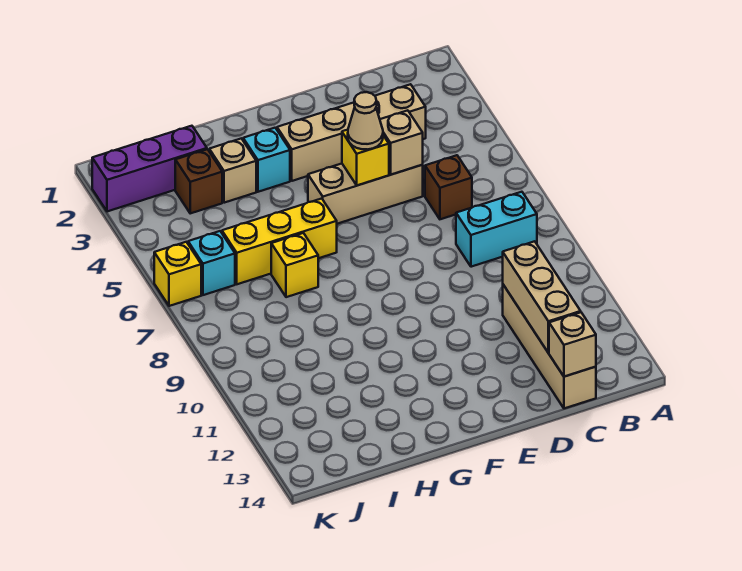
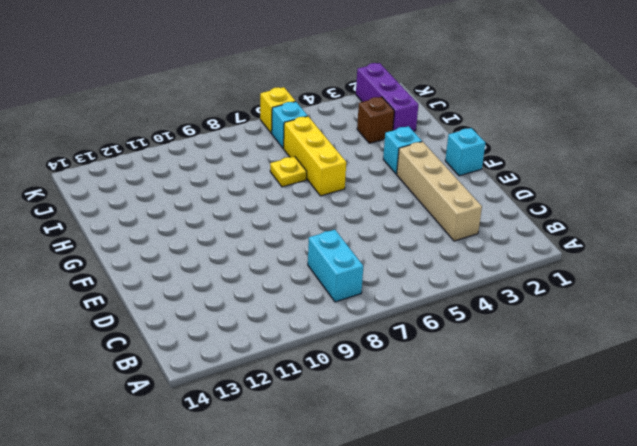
cyan 1x1 brick [445,128,485,176] -> none
yellow 1x1 plate [270,156,307,187] -> yellow 1x1 brick [271,233,318,297]
none -> brown 1x1 brick [425,155,472,219]
none -> tan 1x4 brick [503,285,596,408]
none -> tan 1x3 brick [308,164,423,224]

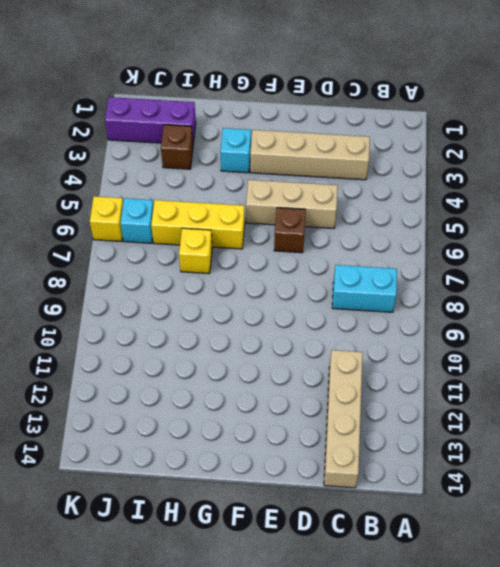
brown 1x1 brick [274,208,306,253] -> brown 1x1 brick moved to [425,155,472,219]
none -> tan 1x1 brick [209,138,256,203]
none -> tan 1x3 brick [503,241,581,353]
none -> tan 1x1 brick [549,312,596,377]

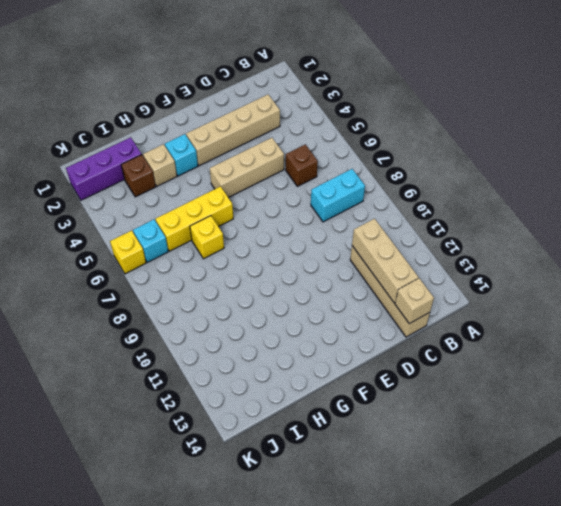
none -> tan 1x1 brick [380,110,423,175]
none -> yellow 1x1 brick [342,130,389,185]
none -> tan 1x1 cone [348,92,383,149]

